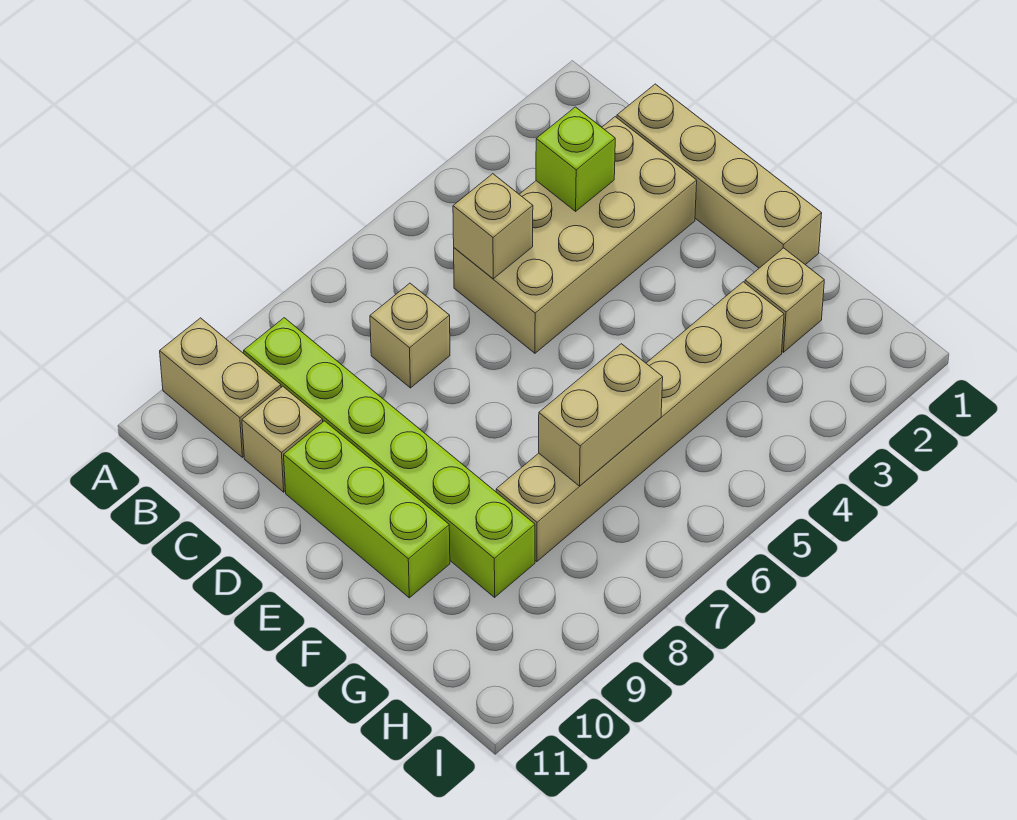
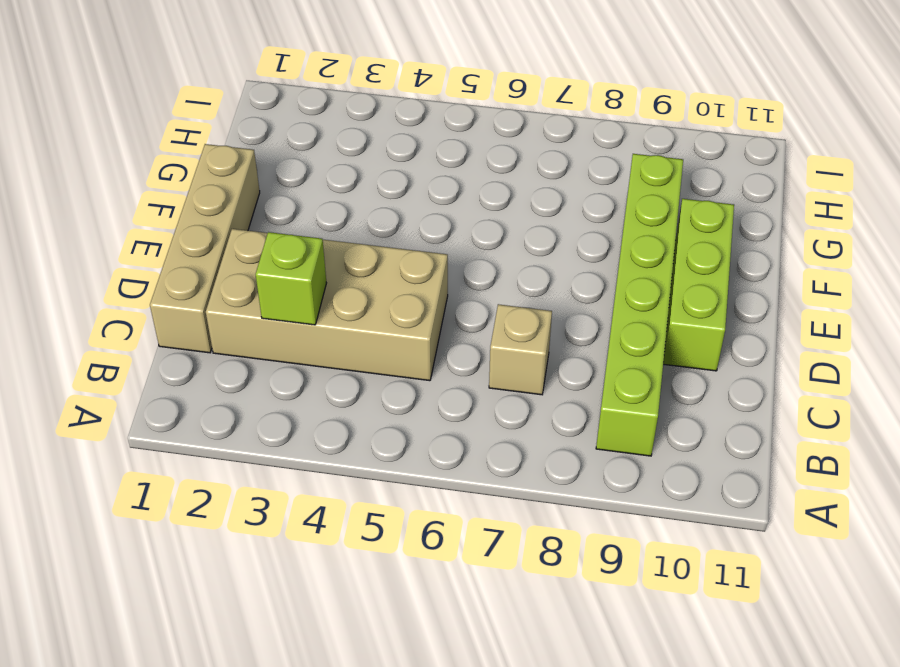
none -> tan 1x2 brick [160,318,281,457]
none -> tan 1x1 brick [242,386,323,492]
none -> tan 1x1 brick [745,248,824,352]

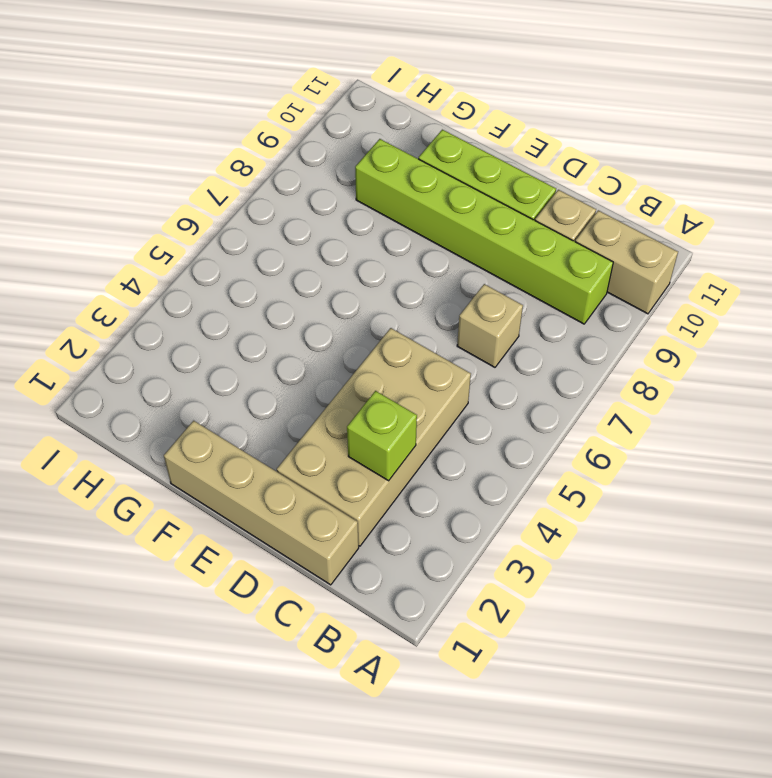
none -> tan 1x1 brick [745,248,824,352]
none -> tan 1x6 brick [496,282,784,562]
none -> tan 1x1 brick [453,174,533,279]

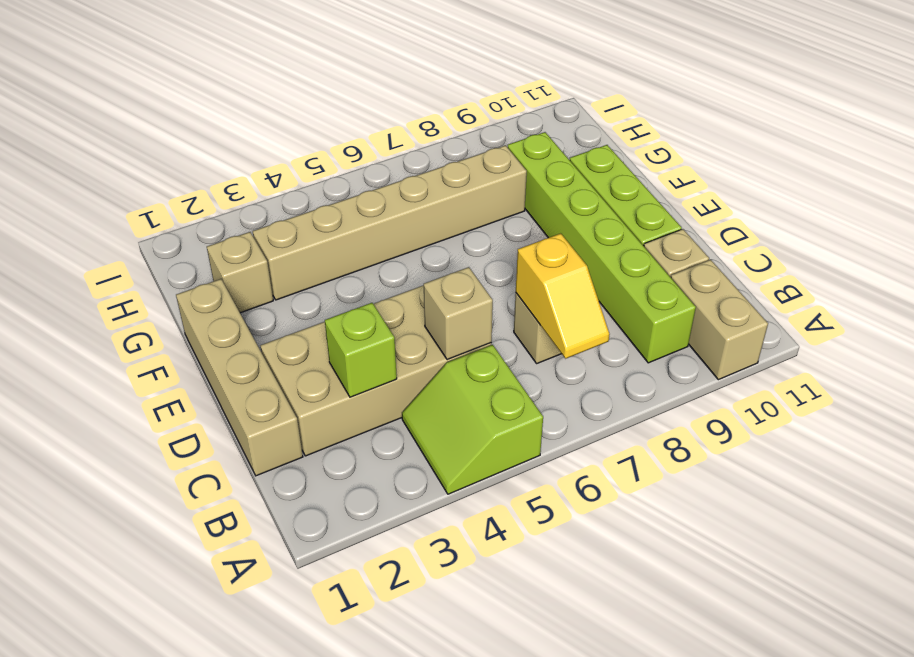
lime 2x2 slope [402,345,543,494] -> none
yellow 1x2 slope [516,233,610,359] -> none
none -> tan 1x2 brick [539,344,663,486]

